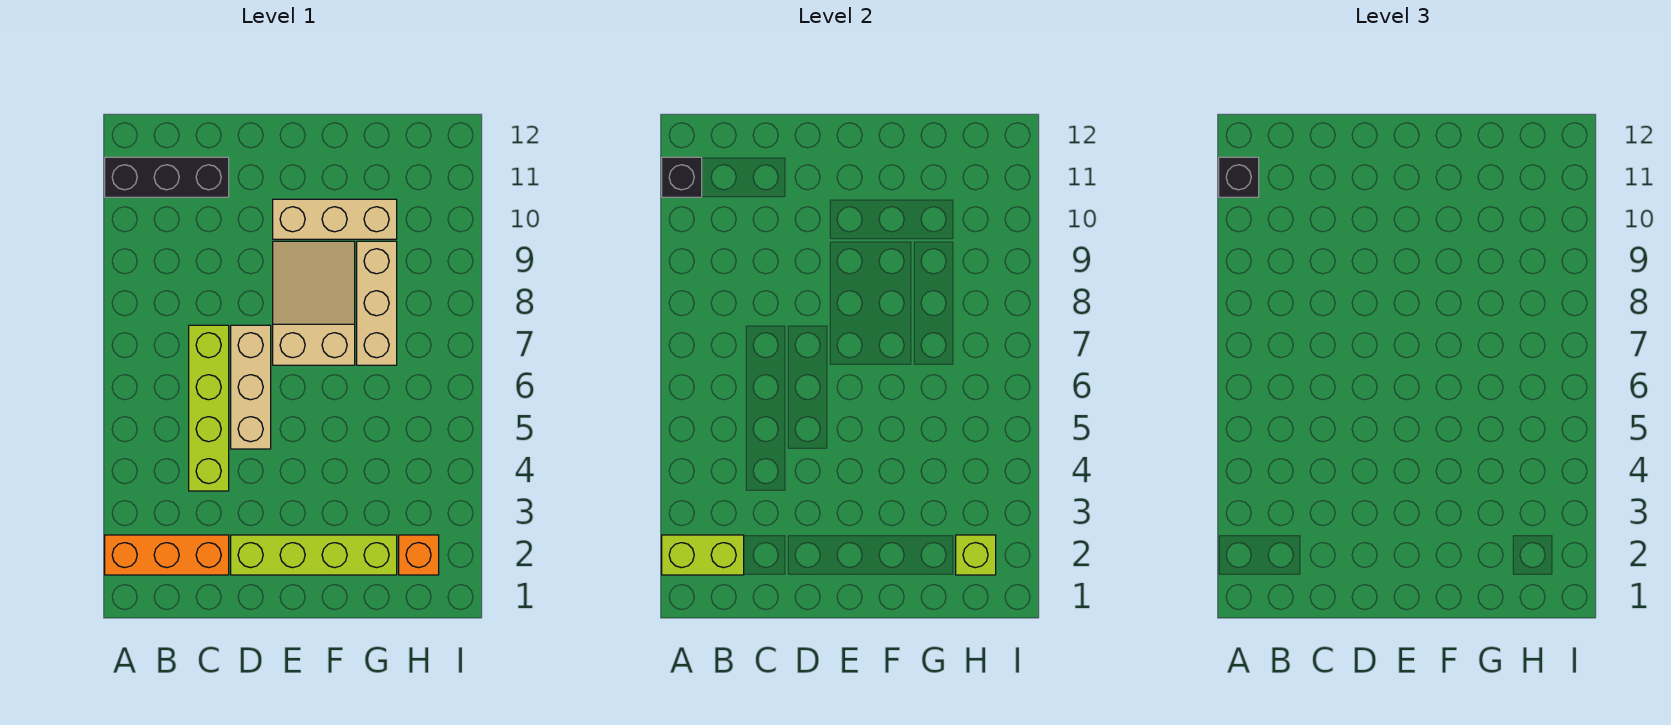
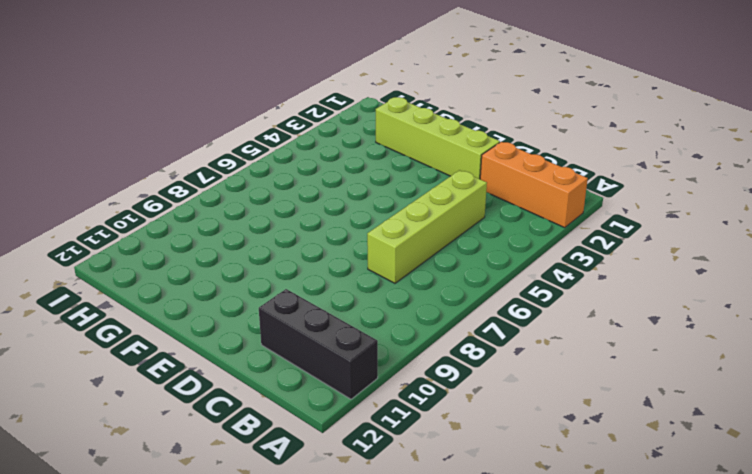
none -> tan 1x3 brick [231,325,271,449]
none -> tan 2x3 slope [273,241,355,365]
none -> tan 1x3 brick [273,199,397,239]

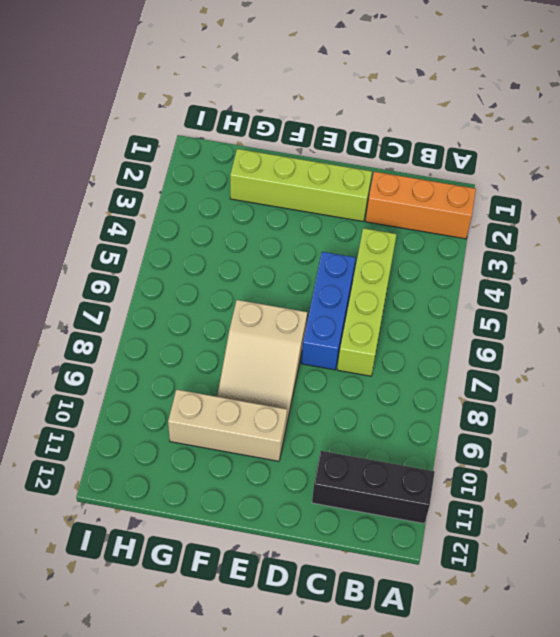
blue 1x3 brick [301,252,355,370] -> tan 1x3 brick [231,325,271,449]
none -> tan 1x3 brick [357,241,397,365]
none -> orange 1x1 brick [399,535,439,575]
none -> lime 1x2 brick [662,535,744,575]

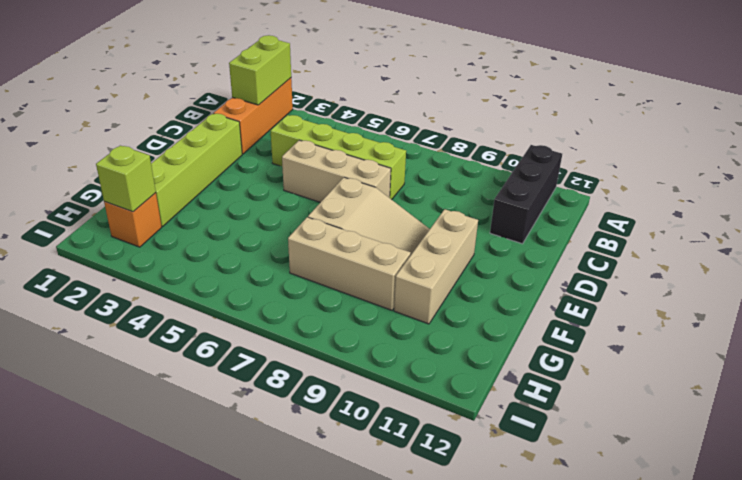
none -> black 1x1 brick [662,157,702,197]
none -> black 1x1 brick [1219,157,1259,197]

